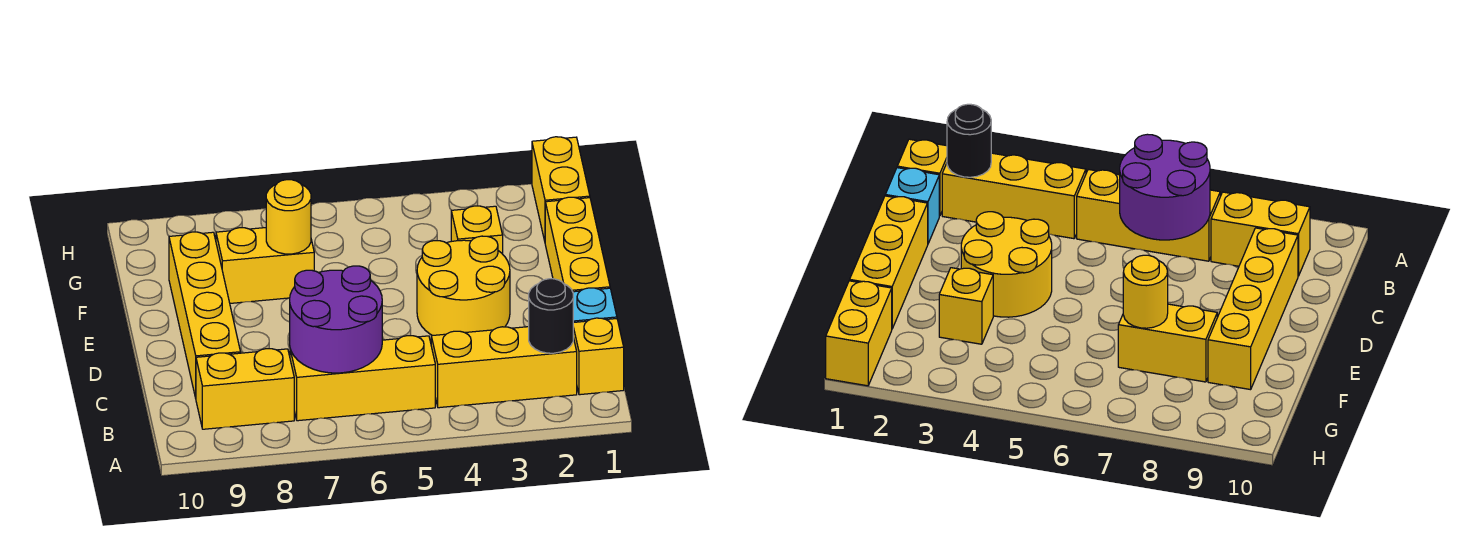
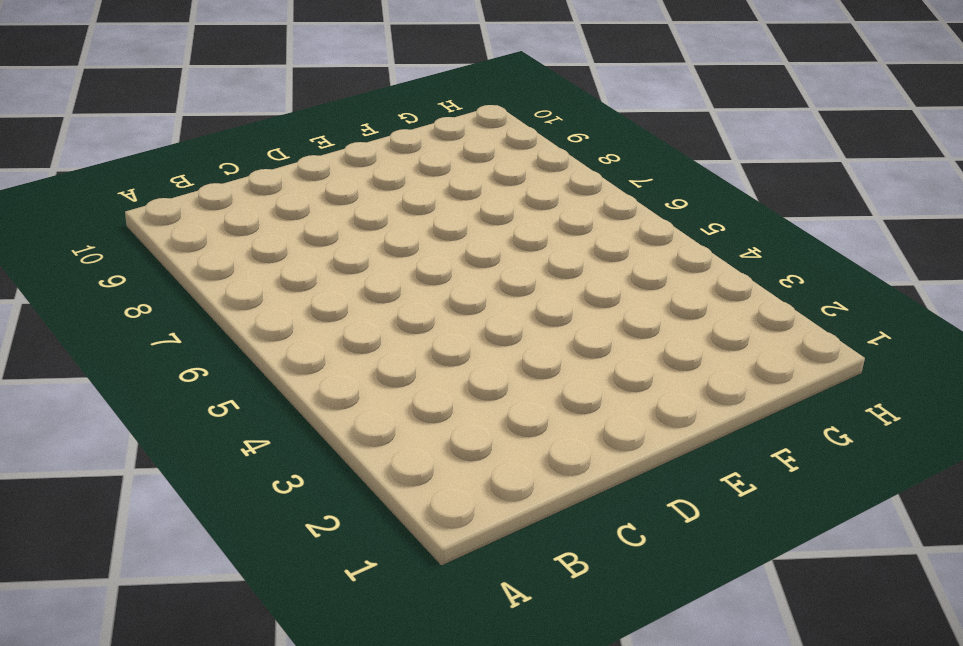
none -> yellow 1x1 brick [573,318,624,395]
none -> yellow 1x3 brick [431,327,577,408]
none -> yellow 1x3 brick [290,336,435,421]

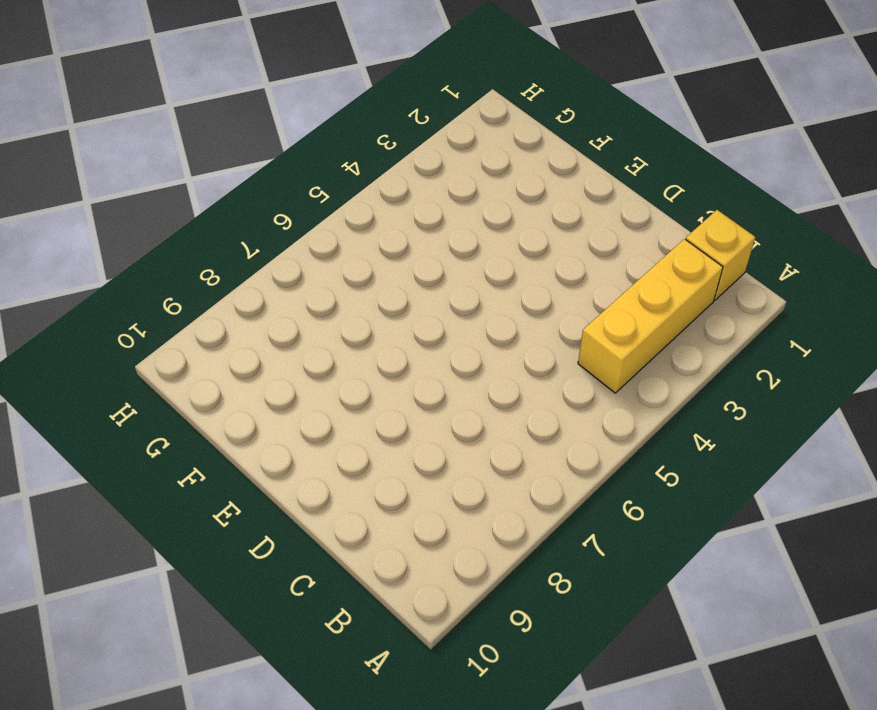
none -> yellow 1x3 brick [290,336,435,421]
none -> yellow 1x2 brick [196,349,294,429]
none -> cyan 1x1 brick [573,288,617,323]

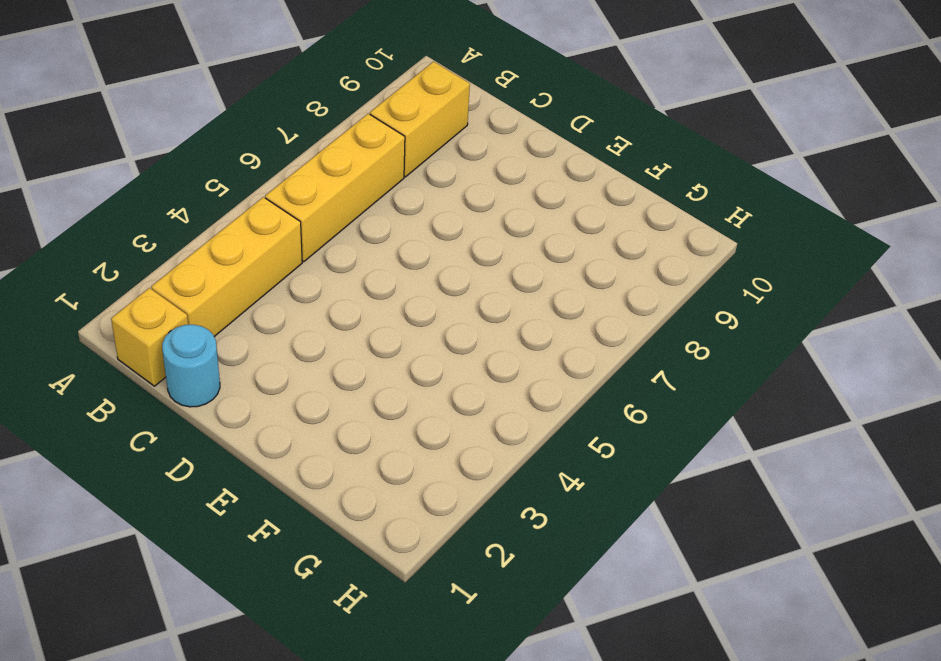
cyan 1x1 round brick [162,325,220,407] -> cyan 1x1 brick [573,288,617,323]
none -> yellow 1x4 brick [169,232,241,398]
none -> yellow 1x3 brick [545,197,610,292]
none -> yellow 2x2 round brick [417,236,510,336]

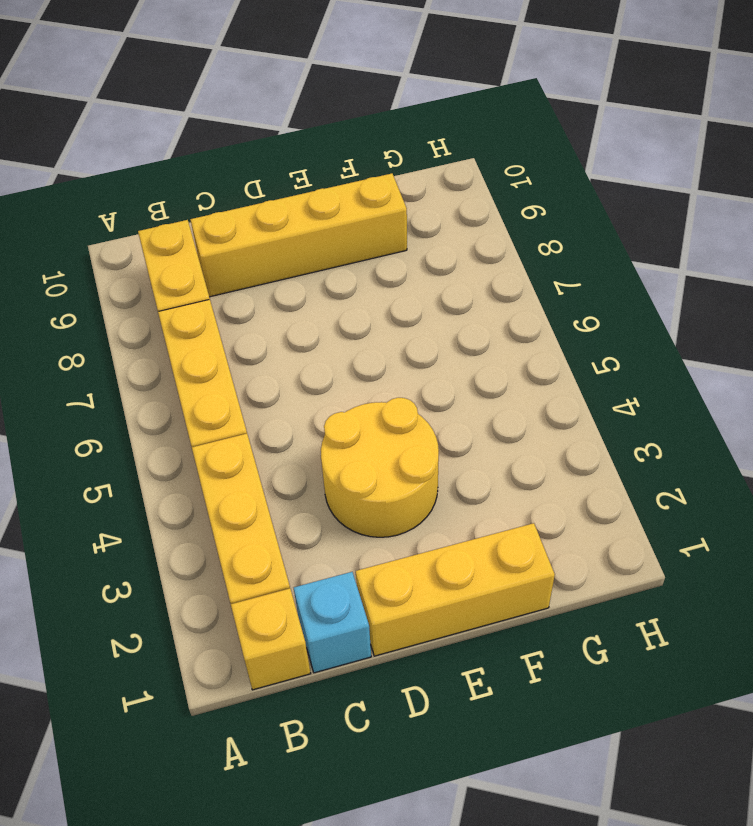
none -> yellow 1x1 brick [451,206,503,254]
none -> yellow 1x2 brick [216,228,314,303]
none -> yellow 1x2 brick [532,137,590,241]

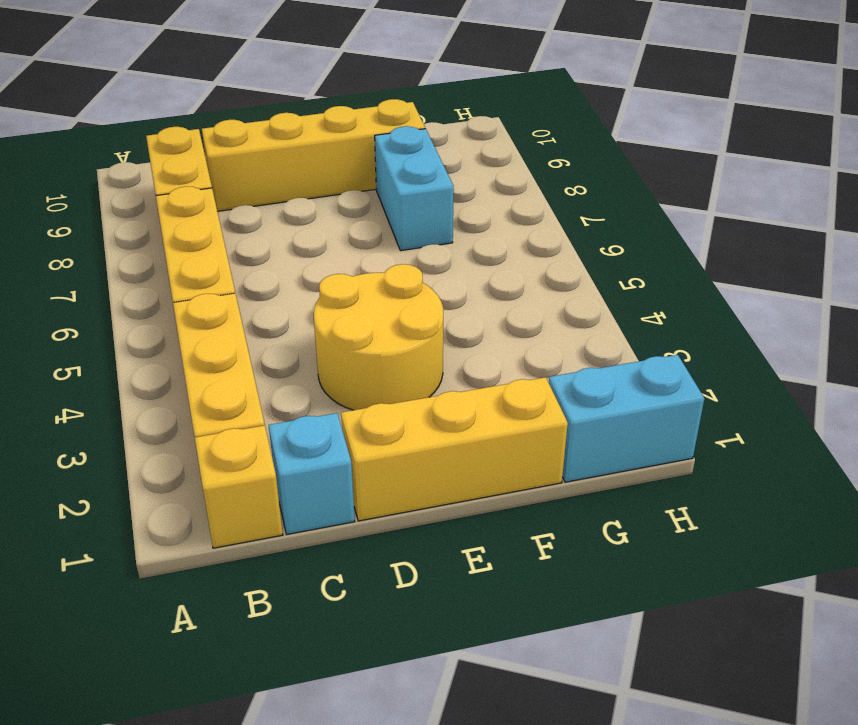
cyan 1x2 brick [375,126,454,251] -> yellow 1x2 brick [216,228,314,303]
cyan 1x2 brick [549,355,704,482] -> yellow 1x2 brick [532,137,590,241]
none -> yellow 1x1 brick [451,206,503,254]
none -> black 1x1 round brick [529,279,573,353]
none -> purple 2x2 round brick [290,266,382,373]

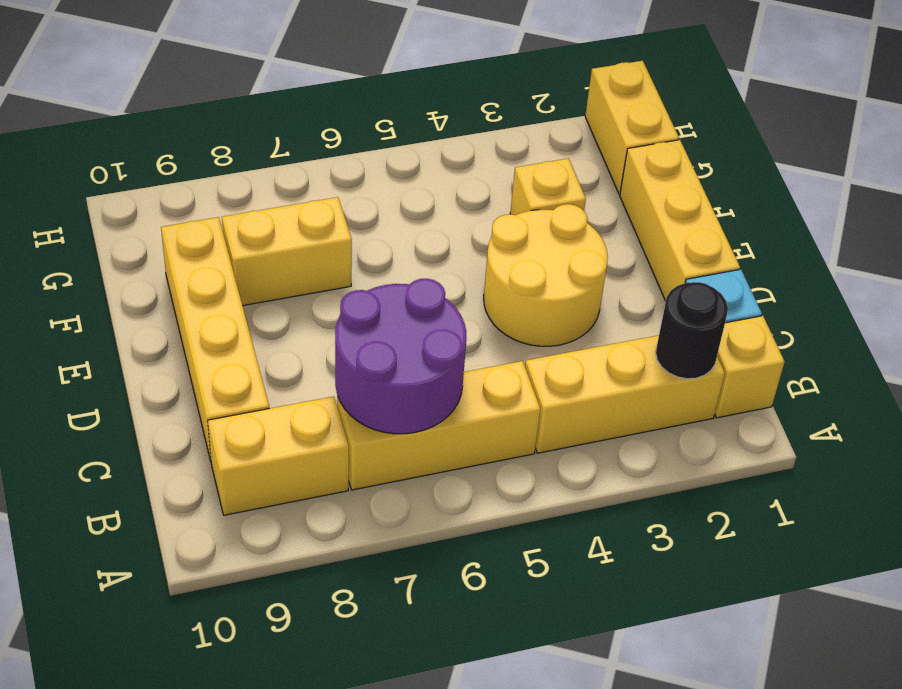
none -> yellow 1x1 round brick [266,180,311,254]

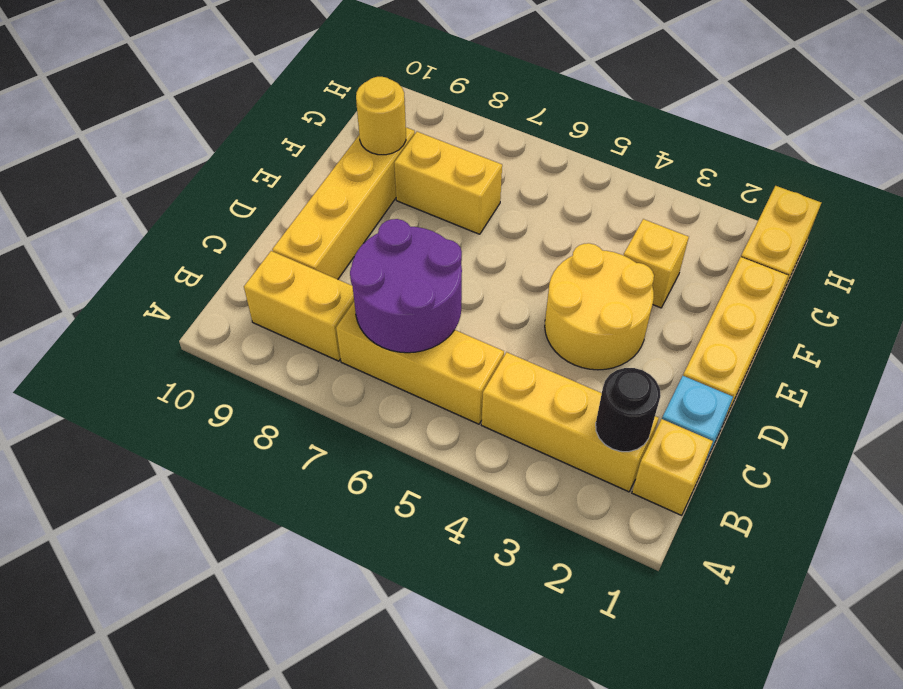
yellow 1x1 round brick [356,77,406,155] -> yellow 1x1 round brick moved to [266,180,311,254]

